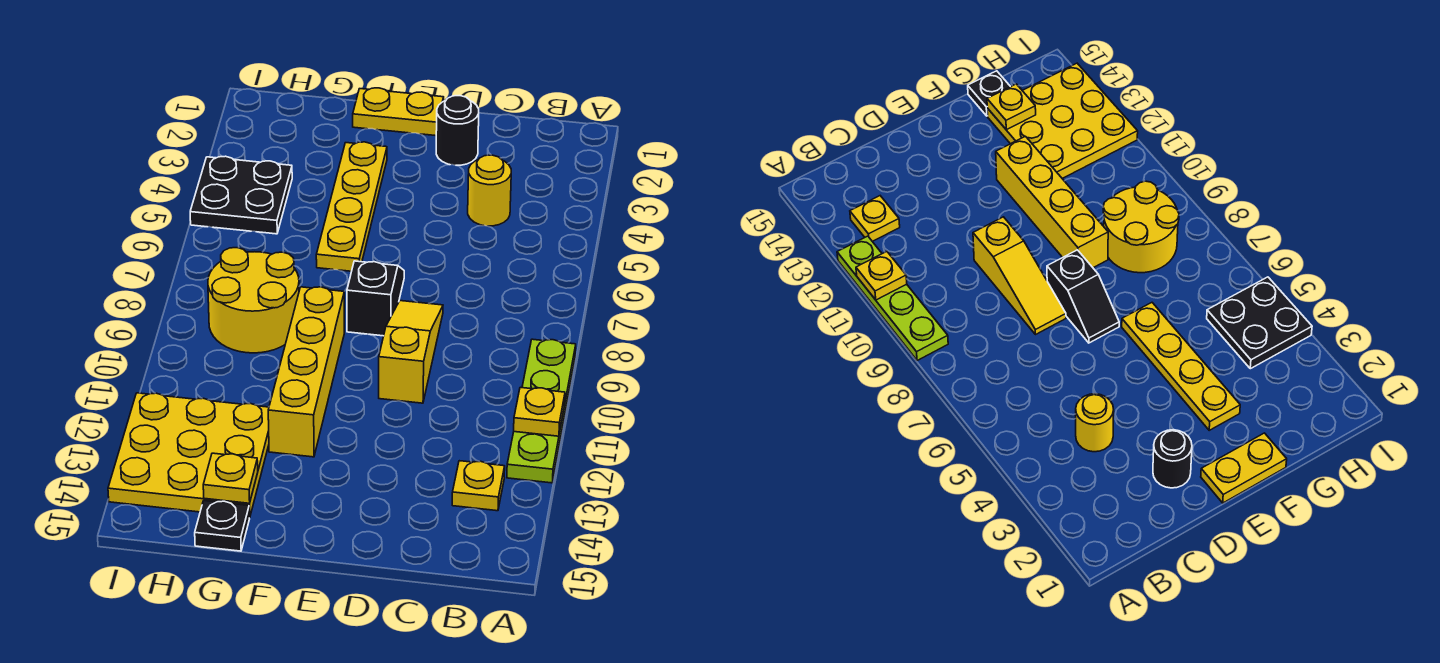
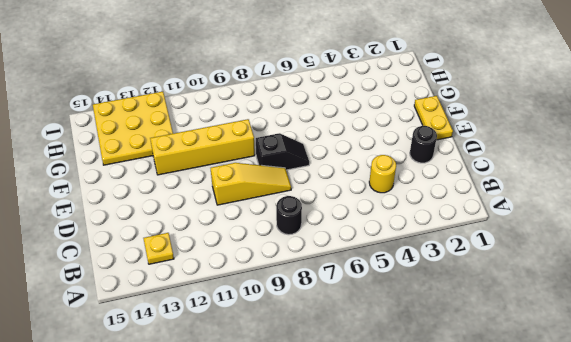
black 1x1 round brick [276,196,302,235] -> none
none -> lime 1x4 plate [507,339,576,483]
none -> yellow 1x4 plate [316,142,387,271]
none -> yellow 2x2 round brick [208,248,299,353]

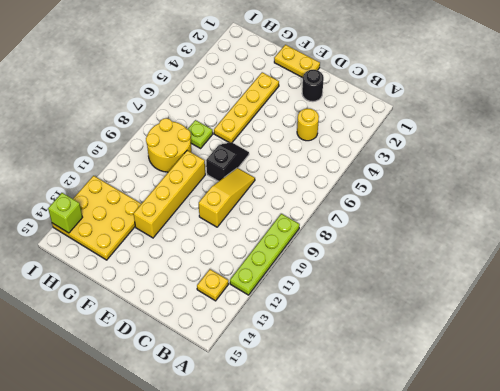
lime 1x1 plate [188,120,213,148] -> none
lime 1x1 brick [48,193,83,233] -> none
none -> black 1x1 plate [195,501,249,551]
none -> black 2x2 plate [190,156,292,234]
none -> yellow 1x1 plate [514,387,565,436]

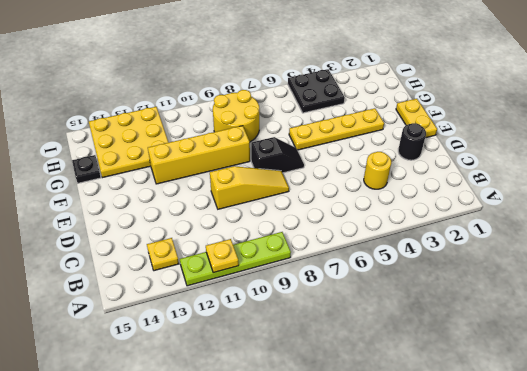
none -> yellow 1x1 plate [203,453,258,503]

